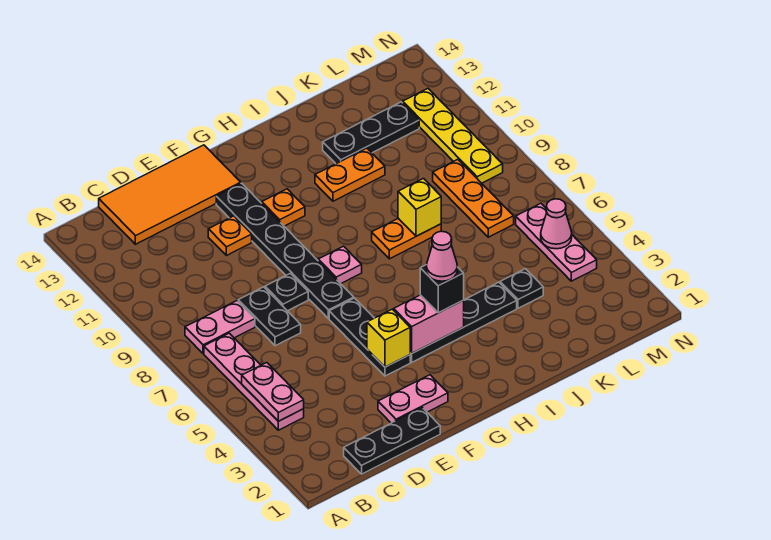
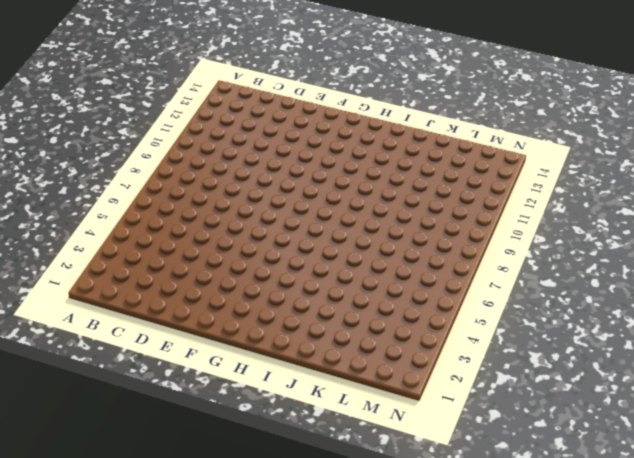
none -> pink 1x4 plate [204,333,304,430]
none -> pink 1x2 plate [185,301,255,354]
none -> black 1x3 plate [344,408,440,474]

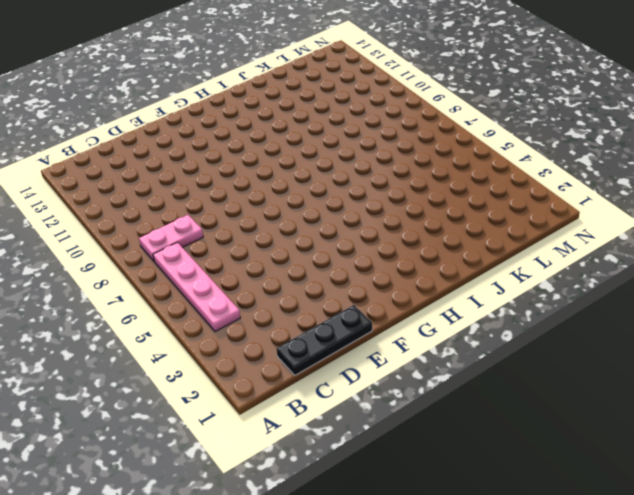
none -> orange 2x4 tile [99,145,241,244]
none -> black 1x2 plate [238,287,301,346]
none -> pink 1x2 plate [378,375,448,423]

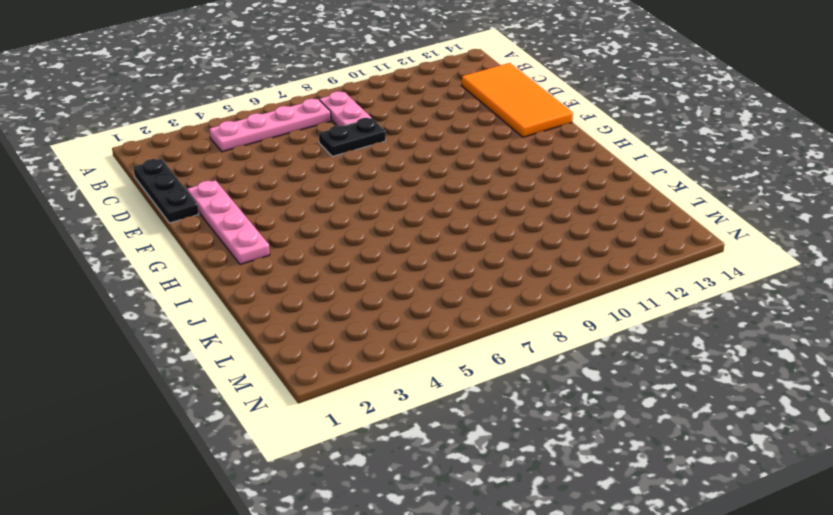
pink 1x4 plate [187,180,270,264] -> pink 1x2 plate [378,375,448,423]
none -> black 1x1 plate [265,273,308,311]
none -> orange 1x1 plate [208,216,252,256]
none -> black 1x3 plate [329,298,410,376]

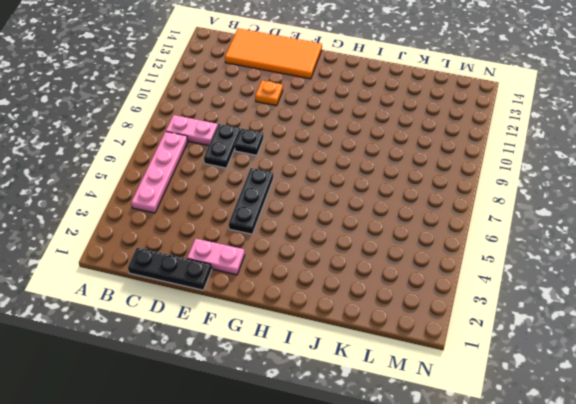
none -> black 1x6 plate [216,183,354,319]
none -> black 1x4 plate [410,282,517,362]
none -> pink 1x1 plate [318,246,362,284]

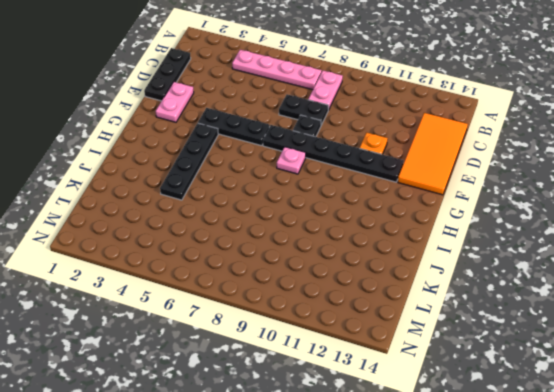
none -> orange 1x1 plate [262,189,305,226]
none -> orange 1x2 plate [372,218,441,259]
none -> orange 1x2 plate [315,148,385,201]

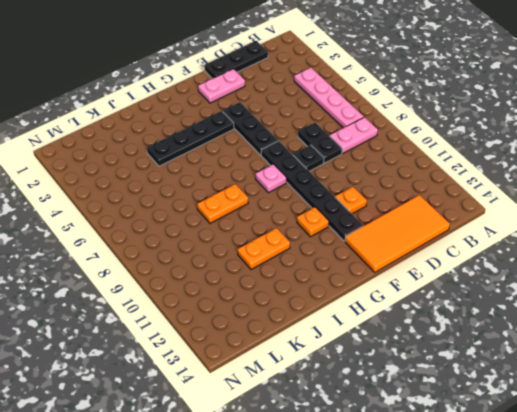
none -> black 1x3 plate [323,102,419,164]
none -> black 1x1 plate [500,269,543,308]
none -> orange 1x3 plate [433,159,514,237]

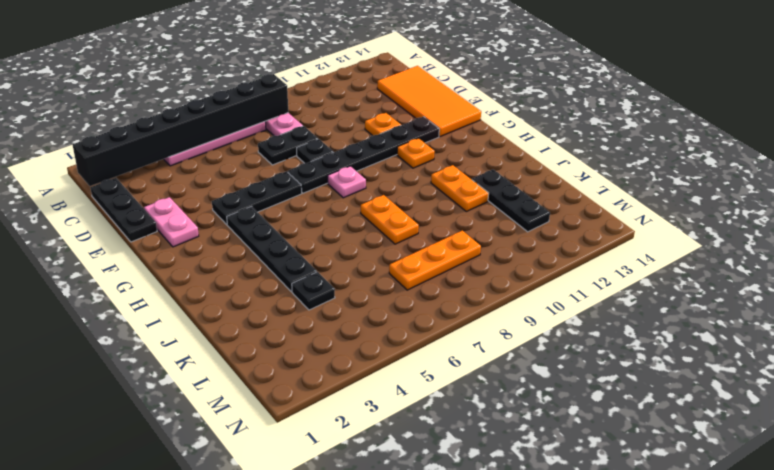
black 1x8 brick [73,74,288,186] -> pink 1x2 plate [242,363,304,421]
none -> pink 1x3 plate [516,203,597,281]
none -> yellow 1x4 plate [403,89,503,183]
none -> yellow 1x1 brick [367,309,410,367]

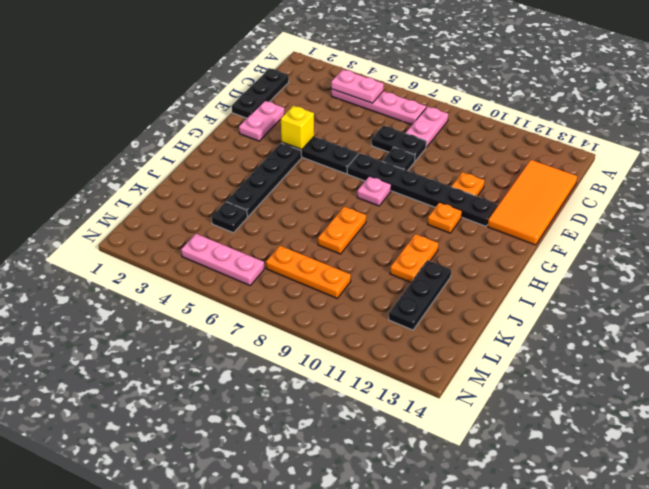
none -> yellow 1x4 plate [403,89,503,183]
none -> pink 1x2 brick [394,295,464,354]
none -> yellow 1x1 brick [398,179,441,236]

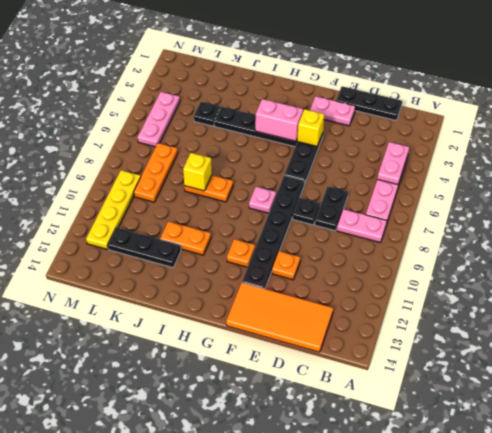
none -> pink 1x1 cone [541,199,572,249]
none -> black 1x1 brick [420,265,464,313]
none -> pink 1x1 cone [426,231,457,281]

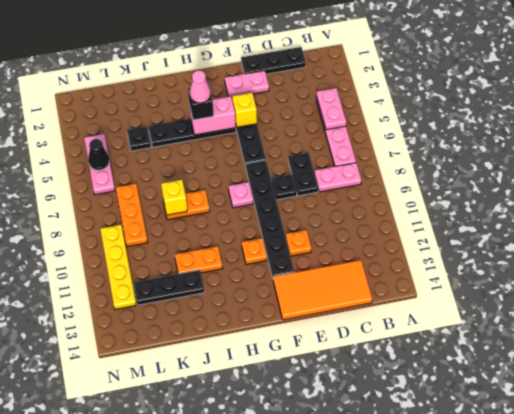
black 1x1 cone [88,139,109,170] -> pink 1x1 cone [541,199,572,249]

